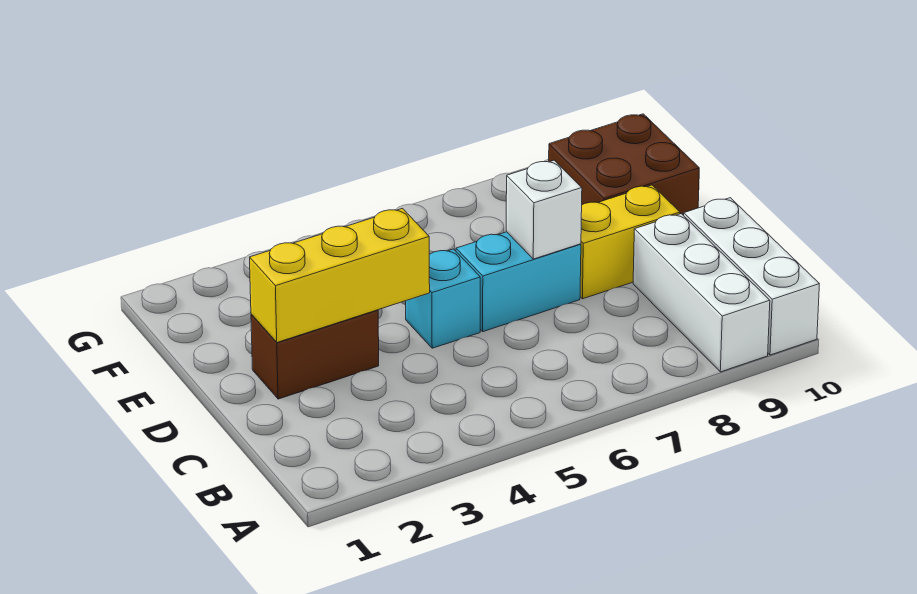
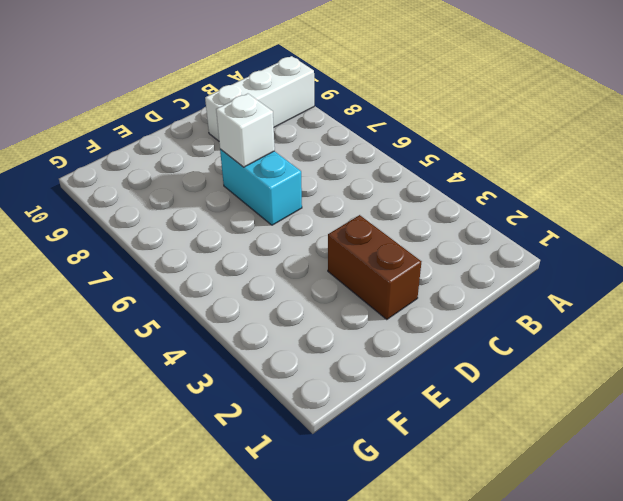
none -> white 1x3 brick [684,198,819,355]
none -> cyan 1x1 brick [406,249,480,348]

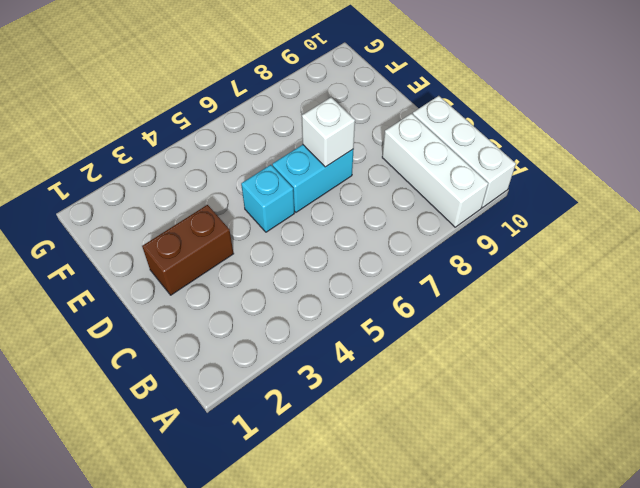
none -> yellow 1x2 brick [580,185,680,299]
none -> brown 2x2 brick [549,114,699,216]

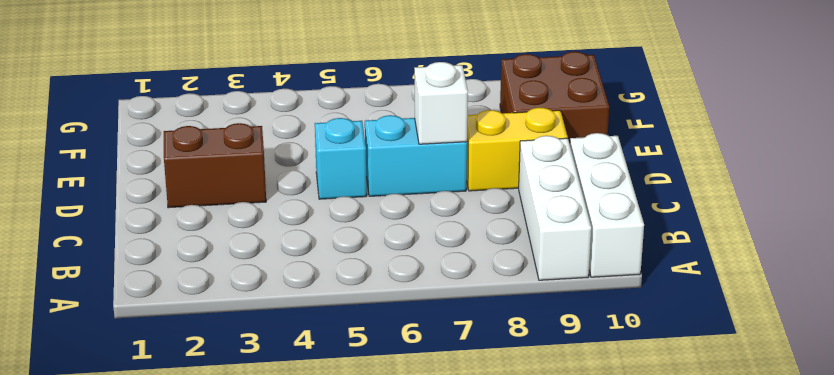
none -> yellow 1x3 brick [250,209,430,342]

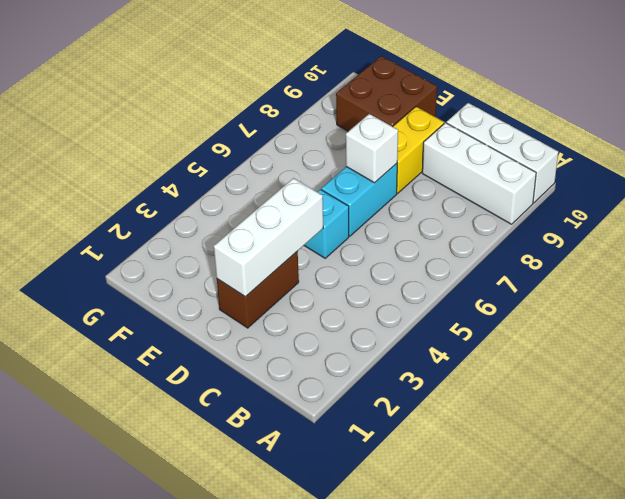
white 1x3 brick [214,178,323,297] -> yellow 1x3 brick [250,209,430,342]

